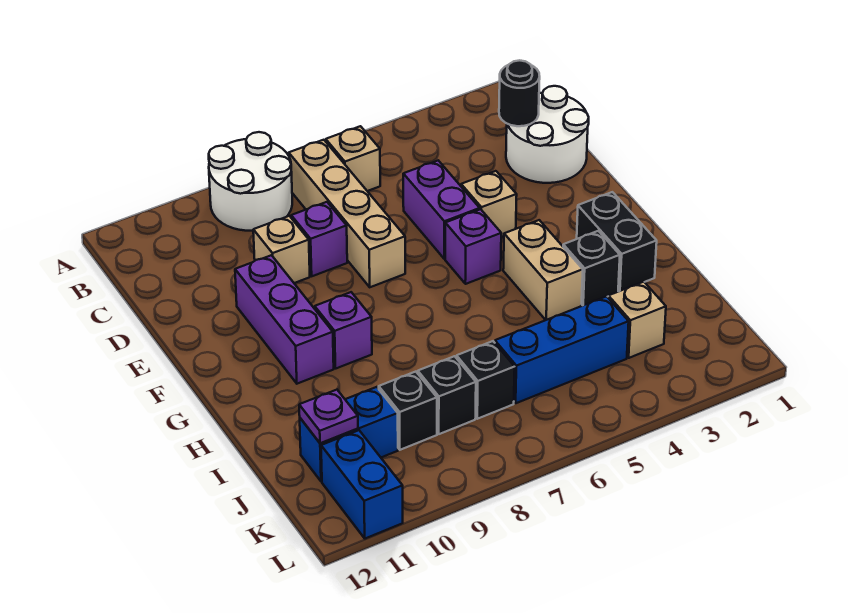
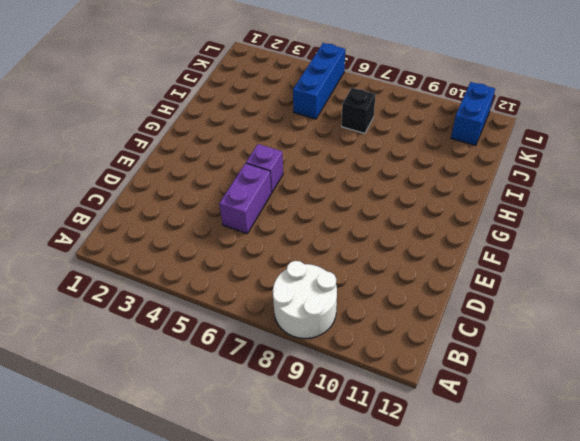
blue 1x3 brick [293,43,345,119] -> blue 1x3 brick turned to [495,296,629,403]
none -> tan 1x1 brick [326,126,380,191]
none -> tan 1x4 brick [289,140,405,287]
none -> white 2x2 round brick [506,86,589,183]

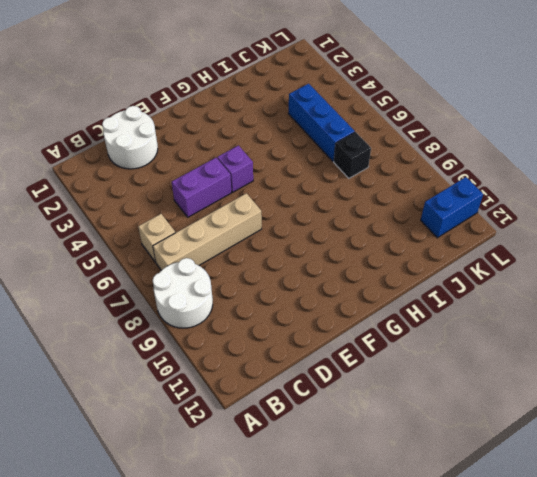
none -> purple 1x1 brick [291,202,347,276]
none -> tan 1x1 brick [253,216,310,283]
none -> tan 1x1 brick [461,171,517,237]

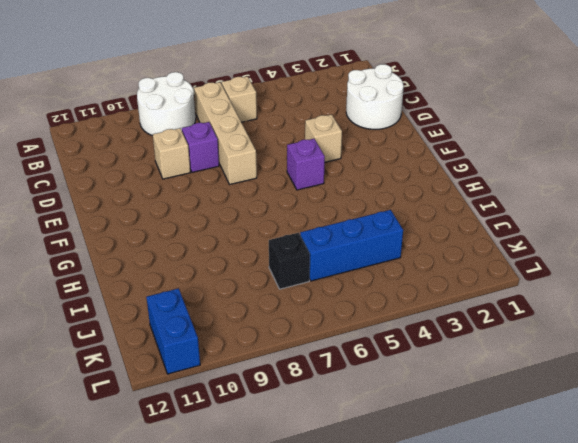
none -> purple 1x2 brick [403,161,480,259]
none -> purple 1x3 brick [235,255,334,384]
none -> black 1x2 brick [577,192,657,291]

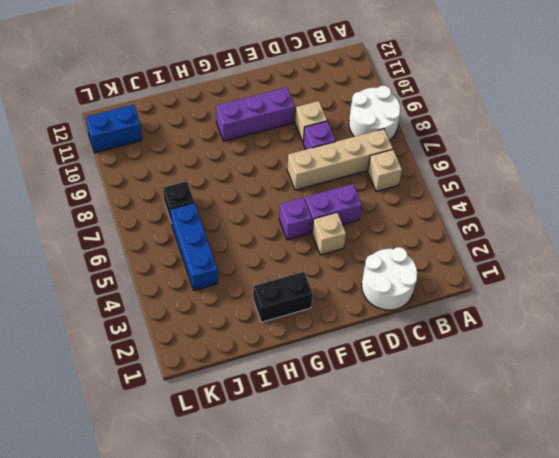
none -> tan 1x2 brick [503,220,583,320]
none -> purple 1x1 brick [315,292,372,369]
none -> black 1x1 brick [563,231,620,305]

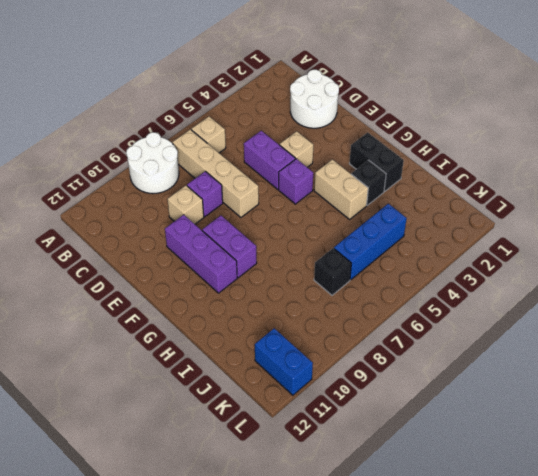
purple 1x2 brick [202,216,257,278] -> purple 1x1 brick [315,292,372,369]
none -> tan 1x1 brick [608,282,666,358]
none -> black 1x1 brick [418,356,476,434]
none -> black 1x1 brick [379,372,437,450]

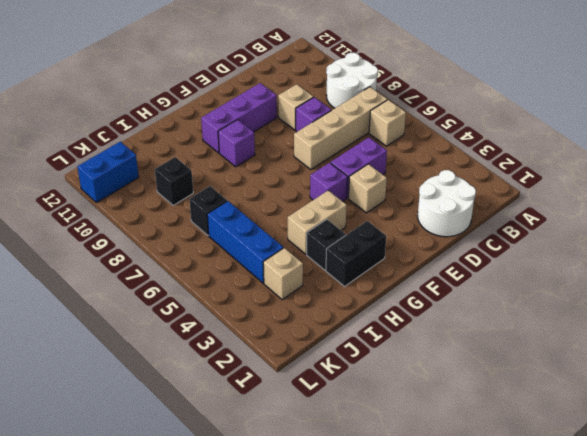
none -> black 1x1 brick [418,356,476,434]
none -> blue 1x2 brick [300,387,398,482]
none -> black 1x1 round brick [499,60,540,126]

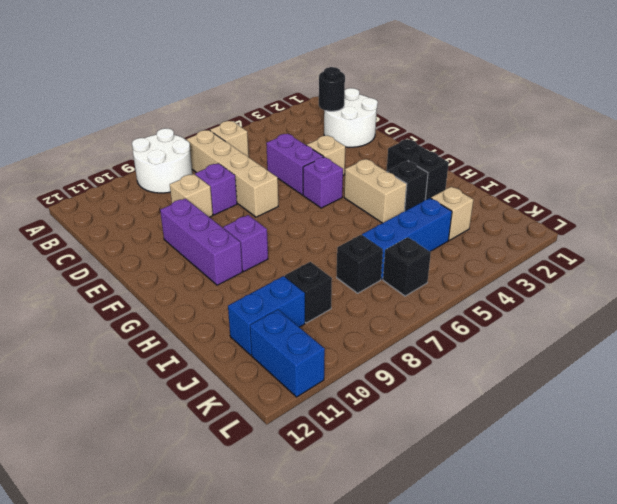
black 1x1 brick [383,237,431,296] -> black 1x1 brick moved to [418,356,476,434]
none -> purple 1x1 plate [299,390,358,443]

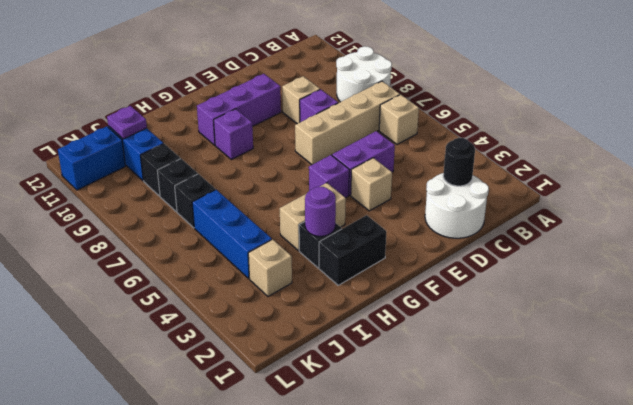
purple 1x1 round brick [305,187,336,236] -> none

